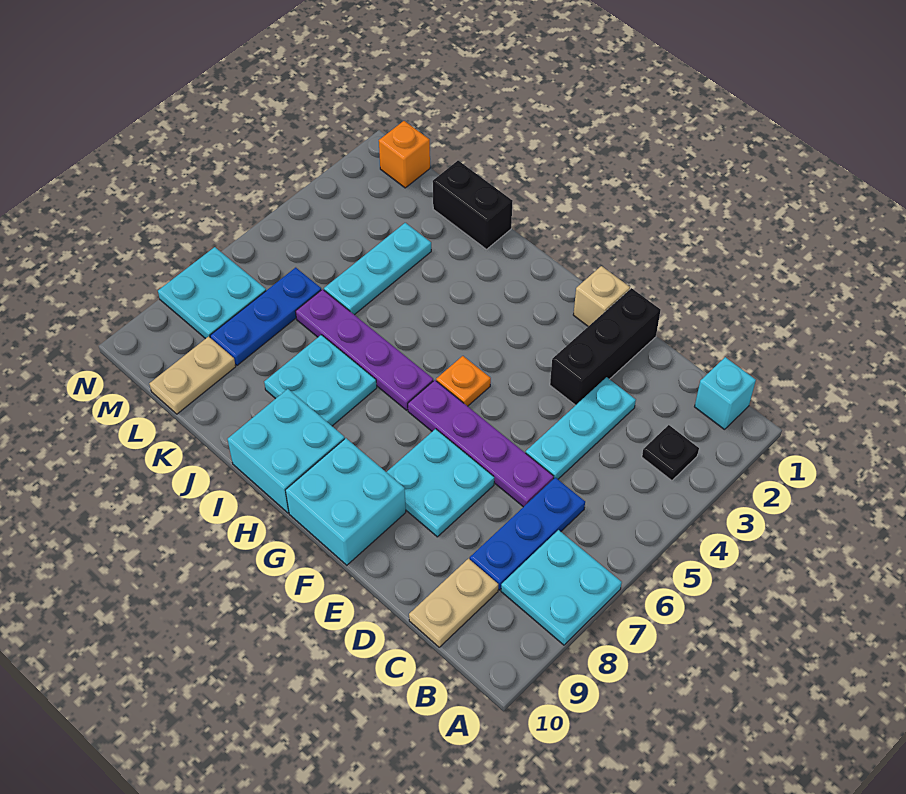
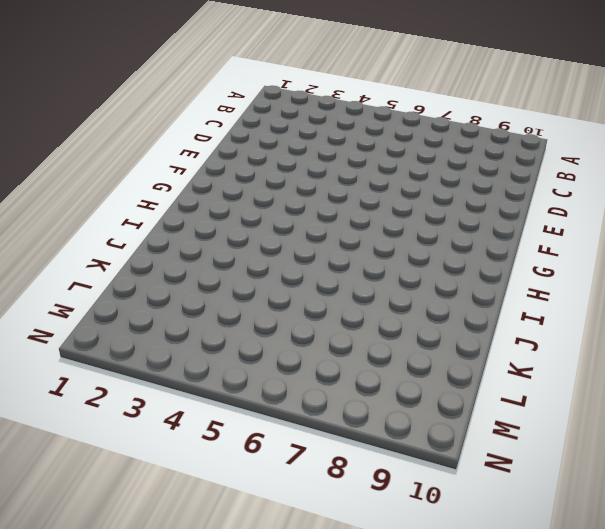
none -> cyan 2x2 plate [501,530,622,645]
none -> cyan 1x1 brick [695,357,756,429]
none -> black 1x1 plate [642,425,699,481]

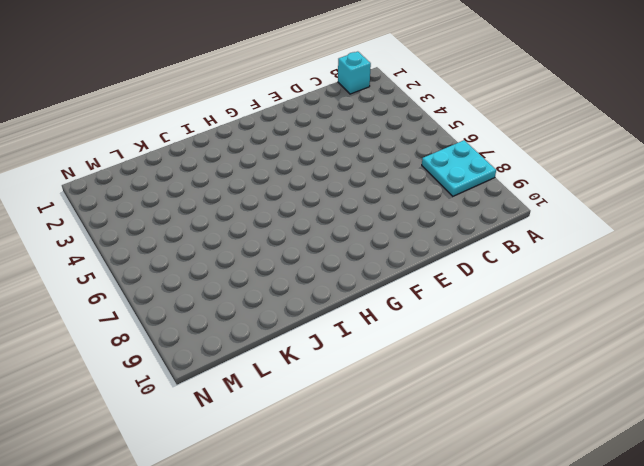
none -> black 1x1 plate [642,425,699,481]
none -> blue 1x3 plate [470,477,585,590]
none -> tan 1x2 plate [409,559,498,647]

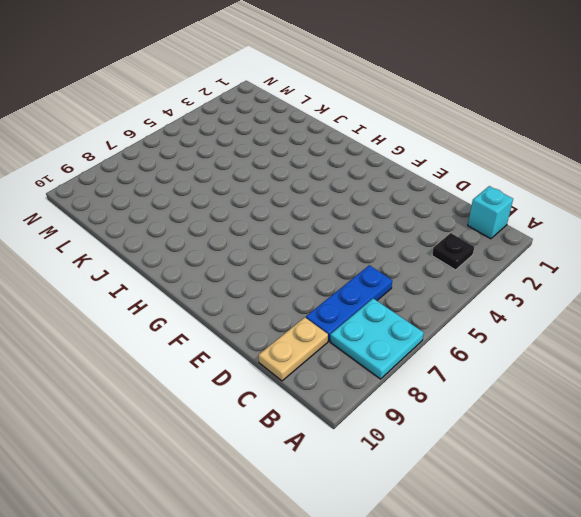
none -> cyan 1x3 plate [526,377,636,479]
none -> purple 1x4 plate [408,380,554,507]
none -> black 1x3 brick [550,288,661,405]

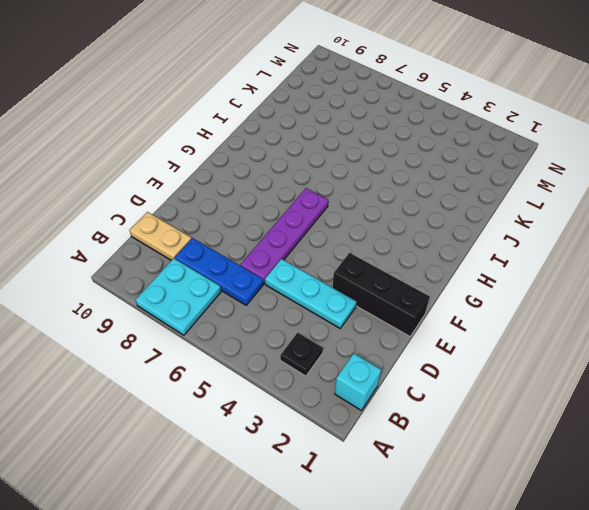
none -> cyan 2x2 plate [387,429,494,537]
none -> tan 1x1 brick [573,266,630,326]
none -> cyan 2x2 brick [285,438,406,565]

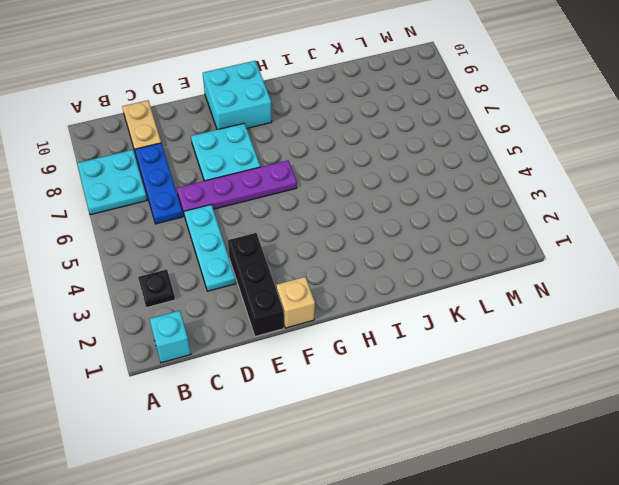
none -> orange 1x1 plate [436,356,491,406]
none -> purple 1x4 plate [295,289,433,410]
none -> cyan 2x2 brick [228,389,345,513]

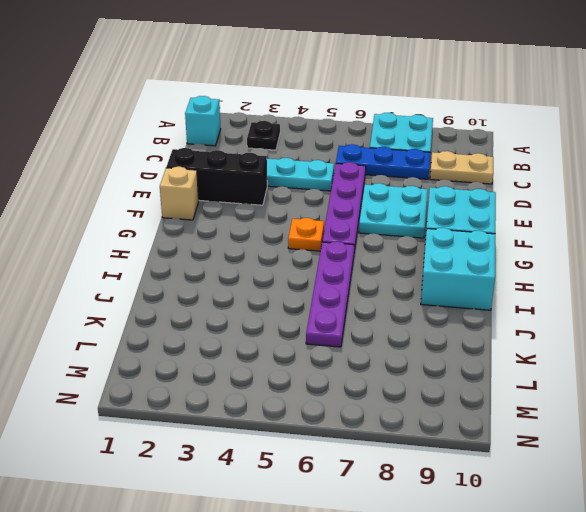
none -> cyan 2x2 plate [264,335,377,426]
none -> black 1x2 brick [433,161,513,249]
none -> cyan 1x3 plate [324,223,431,315]

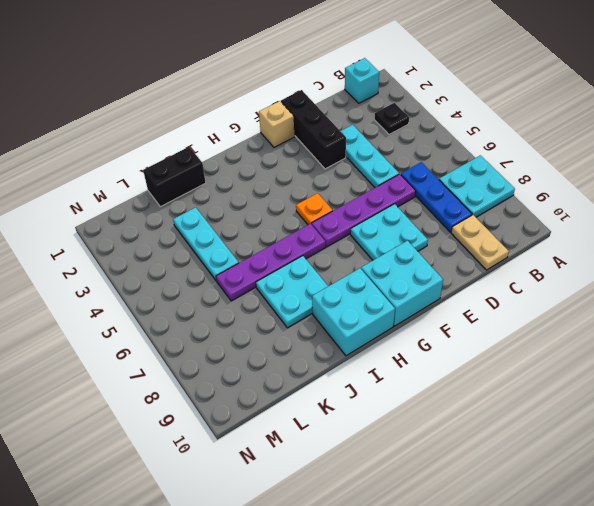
none -> blue 1x3 plate [210,268,321,365]
none -> tan 1x2 plate [149,337,236,414]
none -> orange 1x1 brick [379,121,430,188]

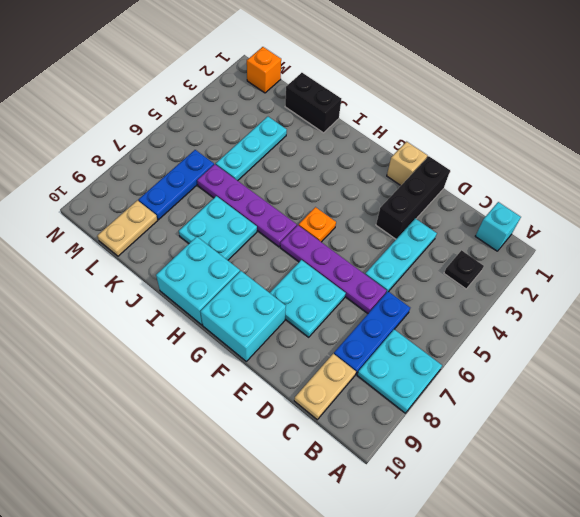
none -> cyan 2x2 plate [158,247,266,339]

